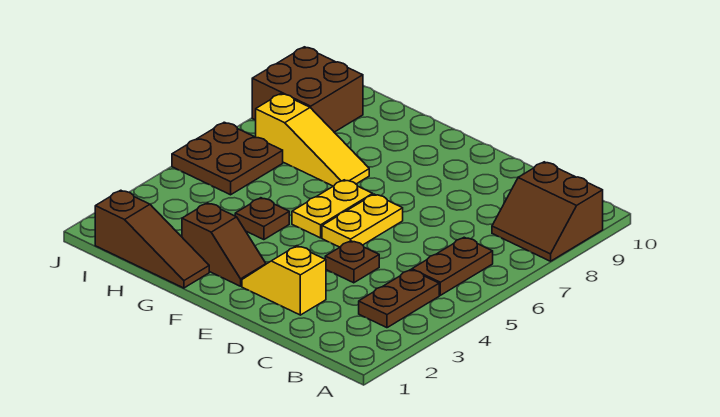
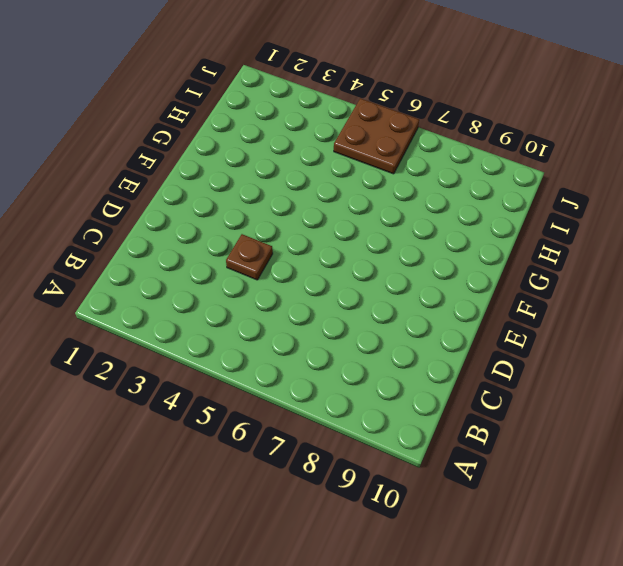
none -> brown 2x2 slope [492,162,603,261]
none -> brown 1x2 plate [359,270,439,328]
none -> brown 1x2 plate [412,237,493,295]

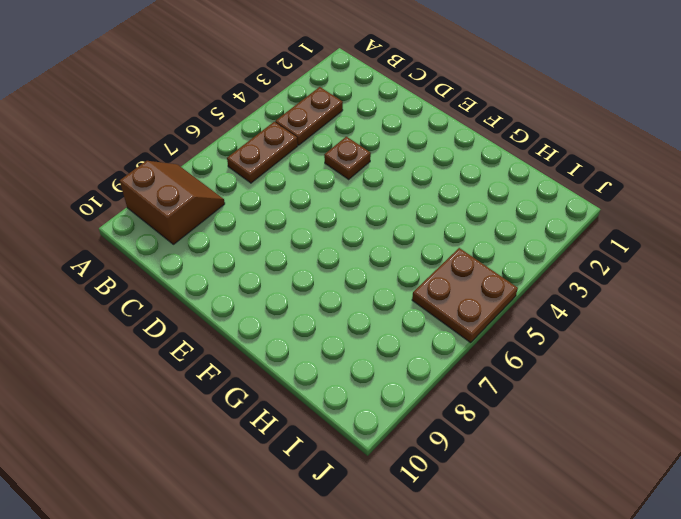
none -> yellow 1x2 slope [242,246,326,315]
none -> yellow 1x2 plate [322,194,403,247]
none -> brown 1x2 slope [182,203,266,286]

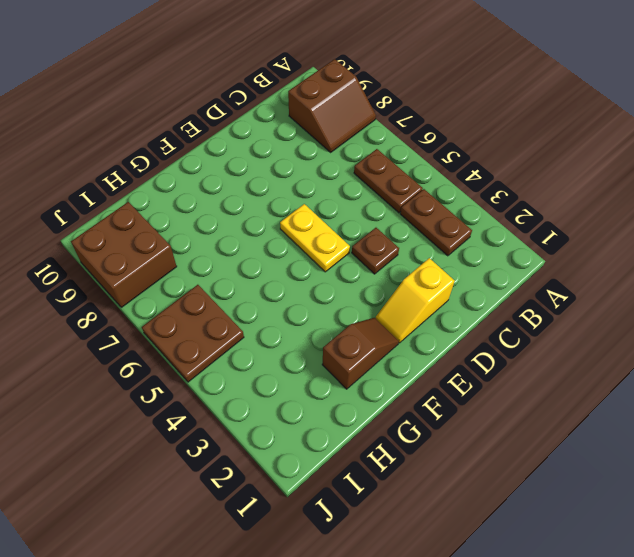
none -> yellow 1x2 plate [292,180,373,238]
none -> brown 1x3 slope [95,190,209,288]
none -> brown 1x1 plate [235,198,289,240]

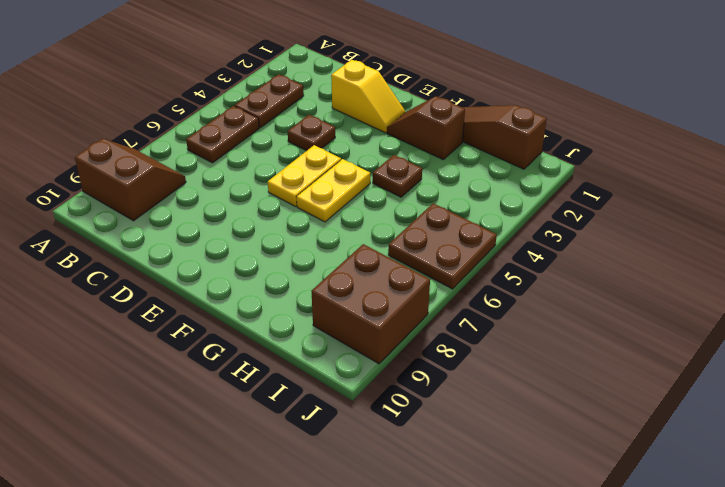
none -> yellow 1x3 slope [256,94,369,186]

